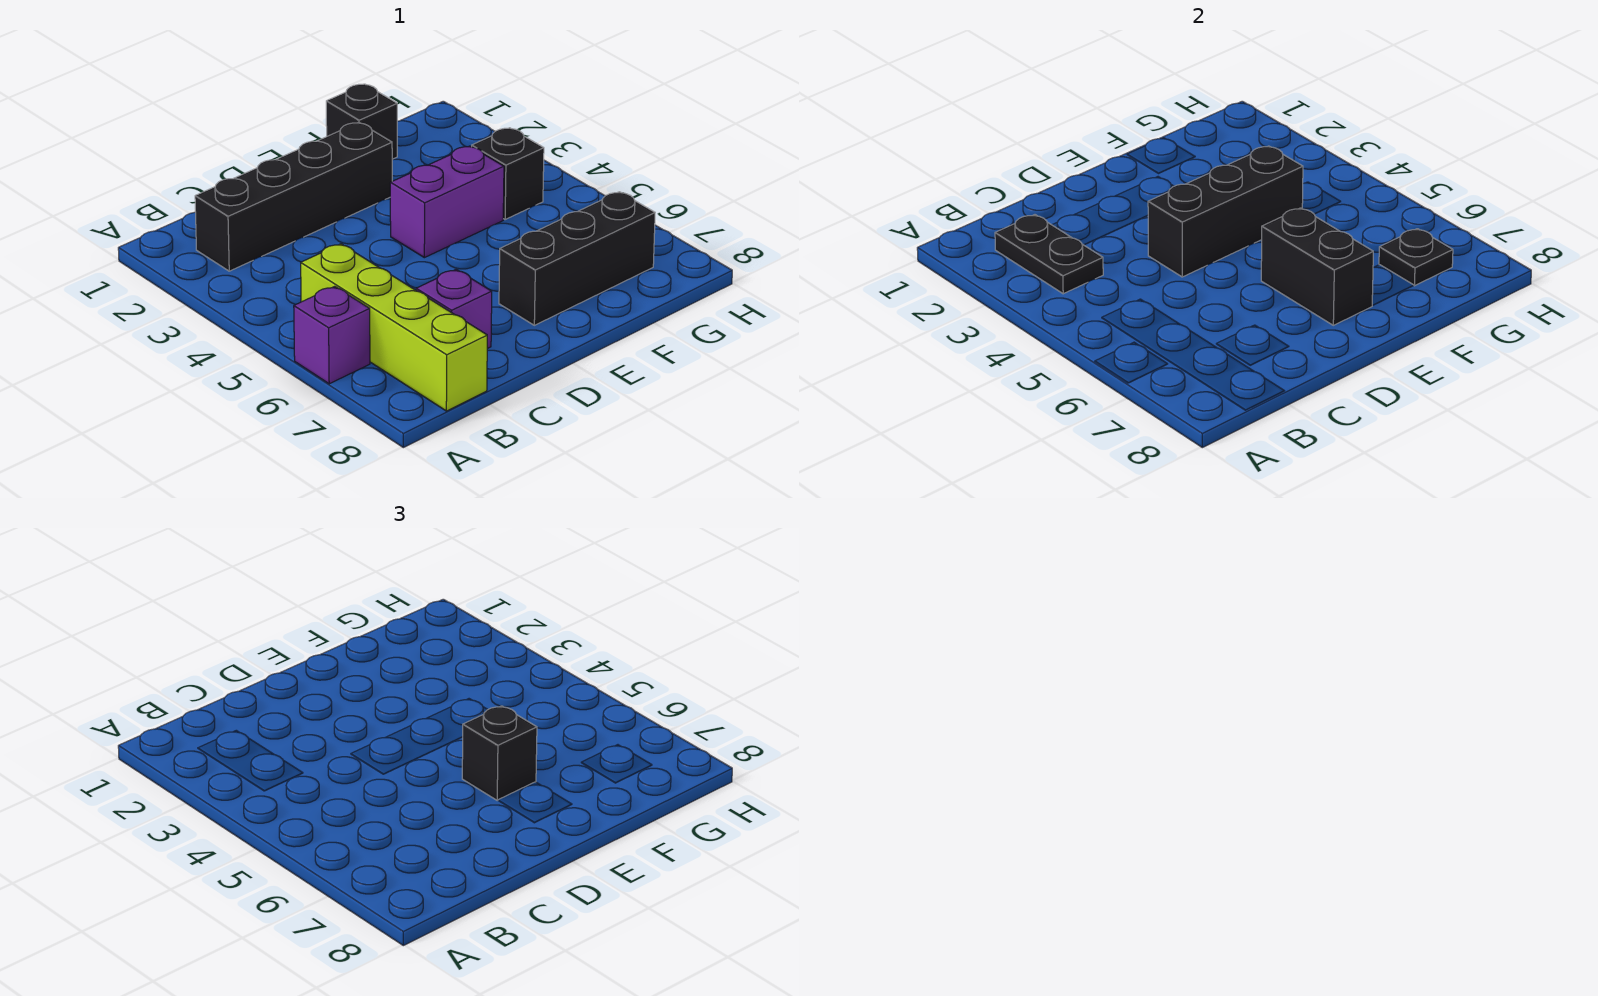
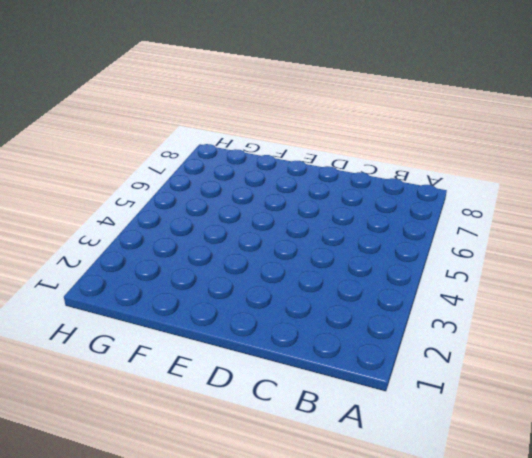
none -> purple 1x1 brick [294,286,370,384]
none -> black 1x4 brick [195,122,392,271]
none -> lime 1x4 brick [301,244,487,411]

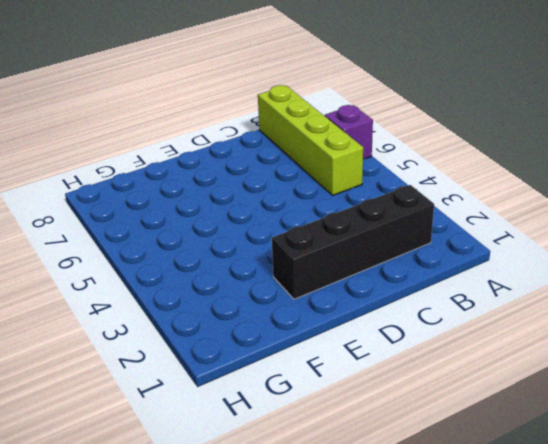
none -> purple 1x1 brick [416,269,492,349]
none -> purple 1x2 brick [390,146,504,258]
none -> black 1x3 brick [499,192,655,325]

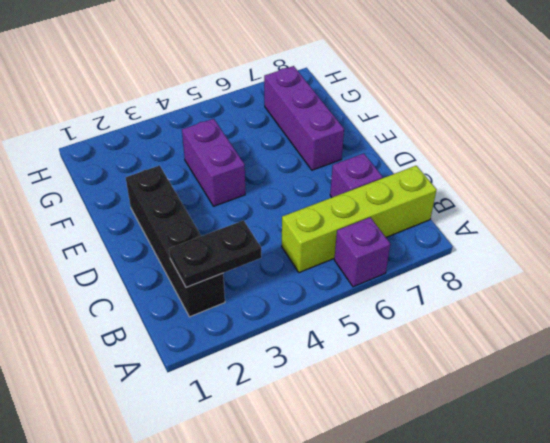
purple 1x3 brick [264,66,344,170] -> black 1x3 brick [499,192,655,325]
none -> black 1x1 brick [326,84,397,159]
none -> black 1x1 brick [472,128,544,219]
none -> black 1x3 brick [1148,146,1303,277]

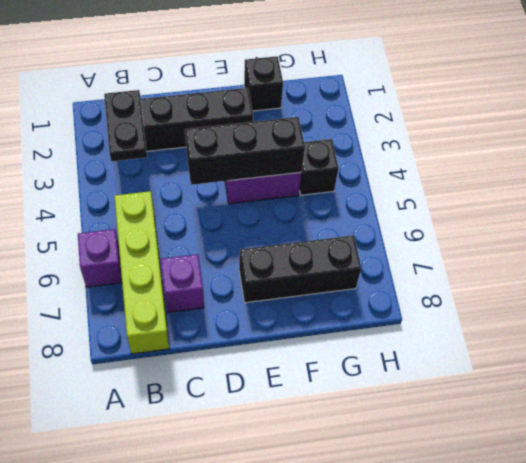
none -> black 1x2 brick [1261,208,1373,325]
none -> black 1x1 plate [1379,229,1453,286]
none -> black 1x1 brick [462,706,537,800]

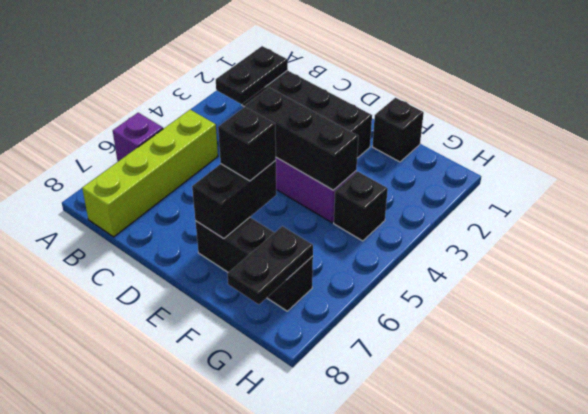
black 1x2 plate [227,226,313,305] -> black 1x1 plate [1379,229,1453,286]
none -> purple 1x1 brick [416,269,492,349]

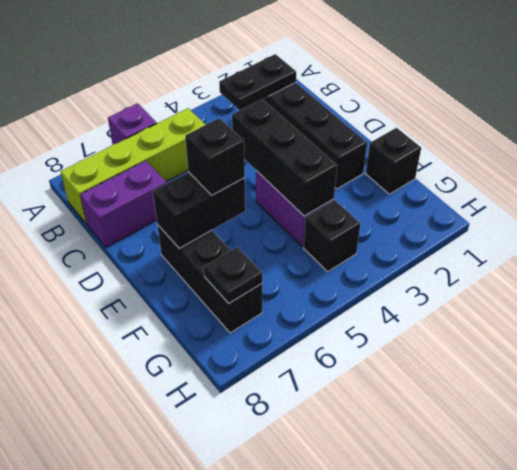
purple 1x2 brick [80,161,167,248] -> purple 1x1 brick [416,269,492,349]

